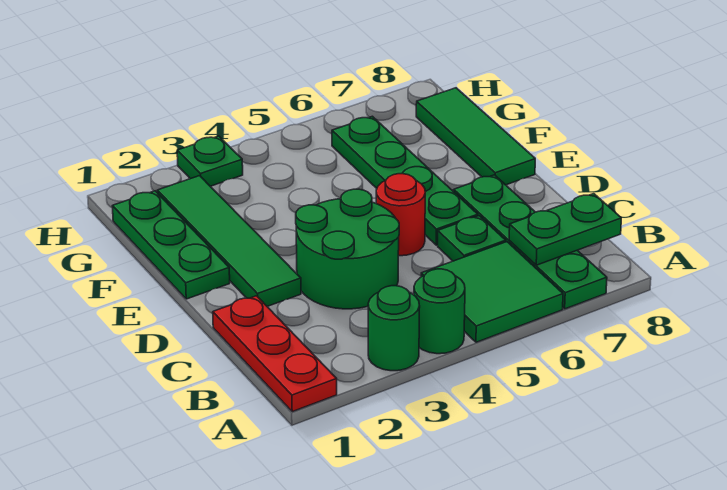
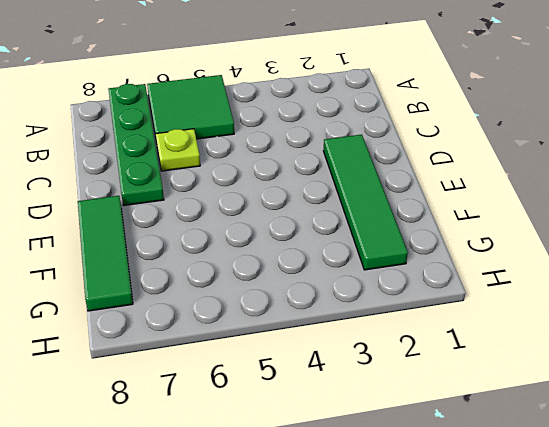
lime 1x1 plate [156,129,200,171] -> green 1x1 plate [438,216,506,261]
none -> red 1x3 plate [213,296,337,412]
none -> green 1x1 round brick [368,286,420,371]
none -> green 1x1 round brick [414,269,465,354]

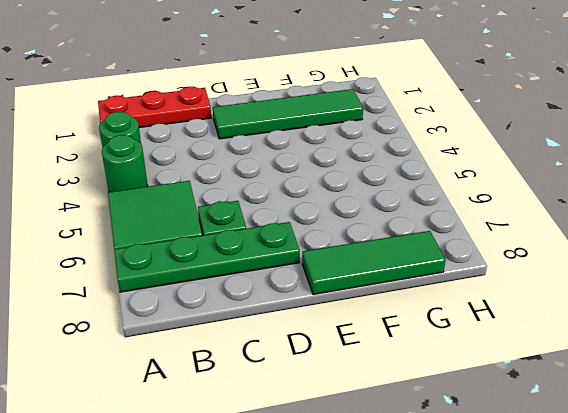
none -> green 2x2 round brick [296,189,399,309]
none -> red 1x1 round brick [376,174,425,256]
none -> green 1x4 plate [332,116,478,245]

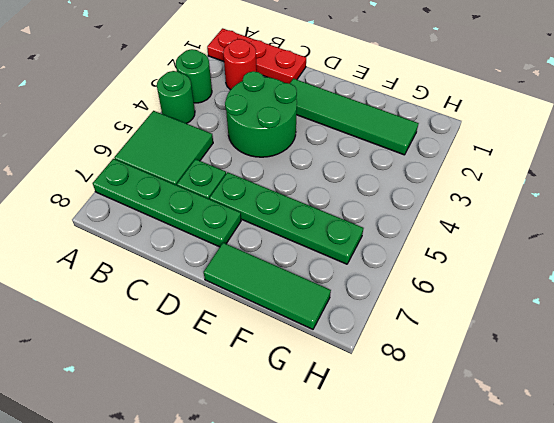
red 1x1 round brick [223,39,257,90] -> red 1x1 round brick moved to [376,174,425,256]
none -> green 1x3 plate [112,191,230,299]
none -> green 1x1 plate [177,136,243,186]
none -> green 1x2 plate [509,194,621,265]

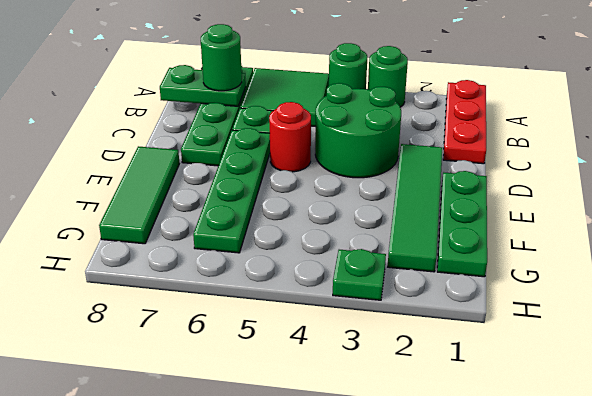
green 1x1 round brick [201,24,242,91] -> none

